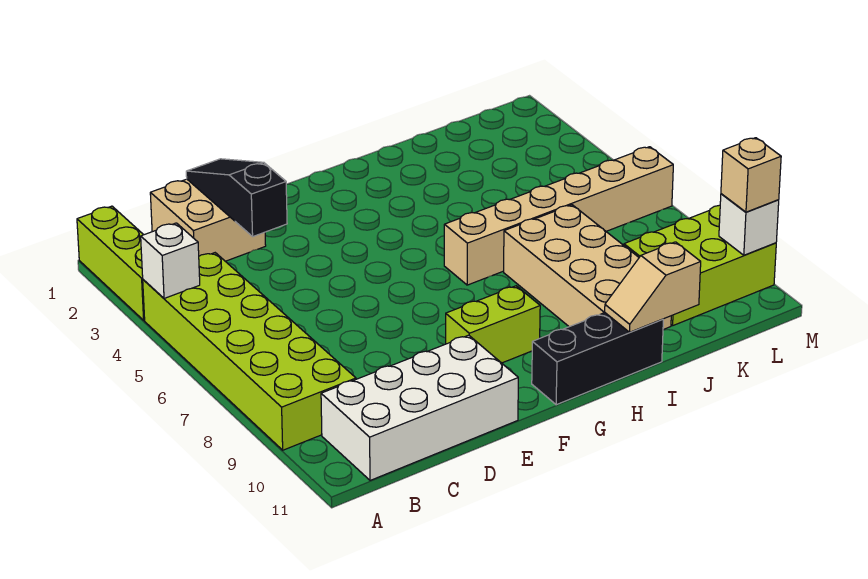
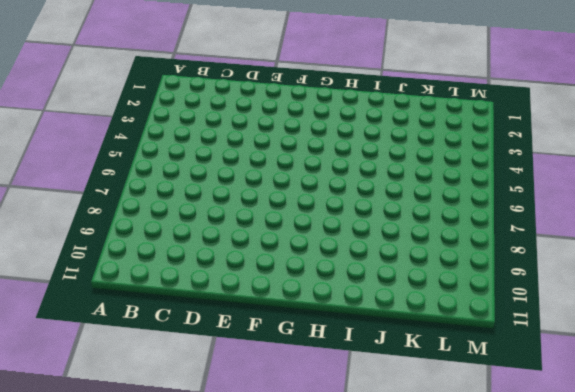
none -> lime 1x3 brick [77,206,145,320]
none -> lime 2x6 brick [143,253,356,450]
none -> white 2x4 brick [321,335,518,480]

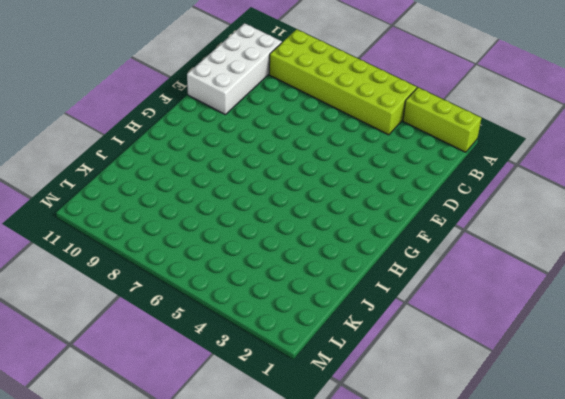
none -> tan 2x2 brick [150,179,266,261]
none -> lime 1x2 brick [446,286,540,363]
none -> black 1x3 brick [532,313,663,405]

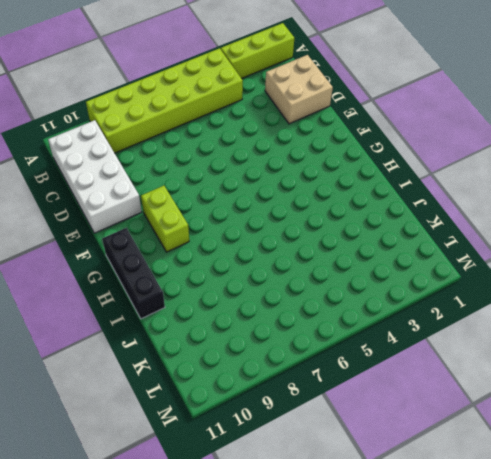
none -> tan 1x6 brick [444,147,673,285]
none -> tan 2x4 brick [504,205,671,330]
none -> lime 2x3 brick [624,205,776,325]

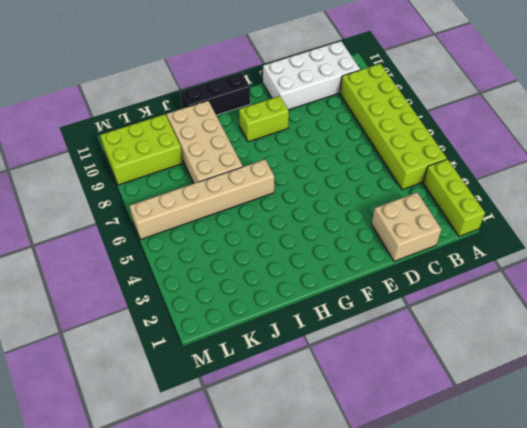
none -> white 1x1 brick [141,223,200,298]
none -> black 1x3 slope [186,159,287,236]
none -> tan 1x2 slope [605,242,701,332]

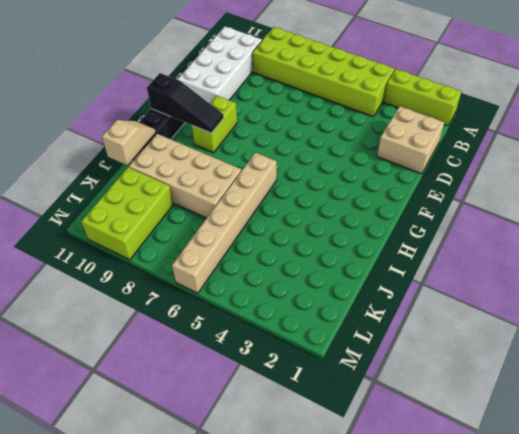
black 1x3 slope [147,73,224,133] -> black 1x3 slope moved to [186,159,287,236]
none -> white 1x1 brick [141,223,200,298]
none -> white 1x1 brick [719,194,779,255]
none -> tan 1x1 brick [721,138,781,212]

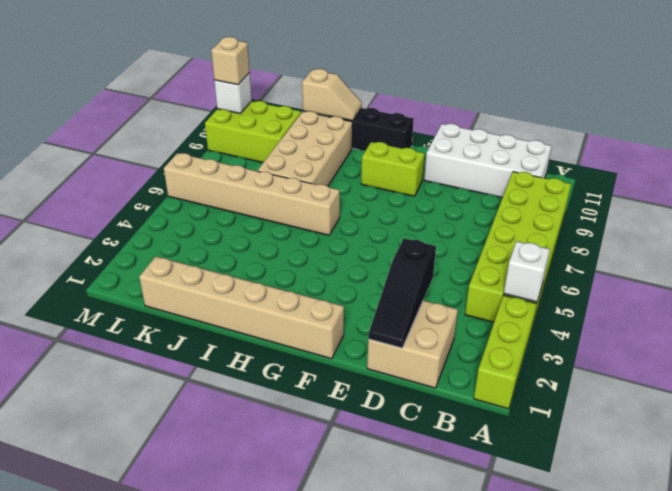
tan 1x6 brick [139,256,344,359] -> none

